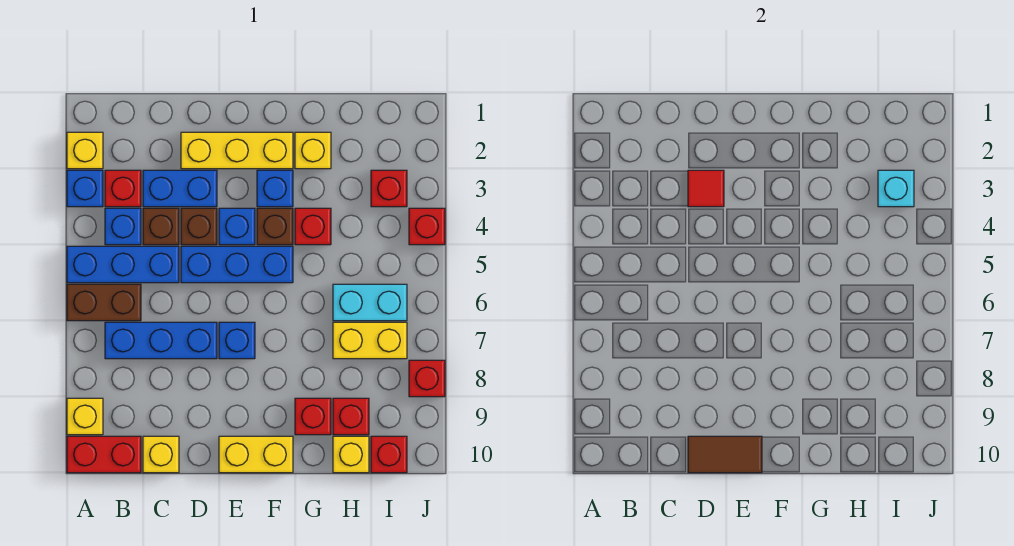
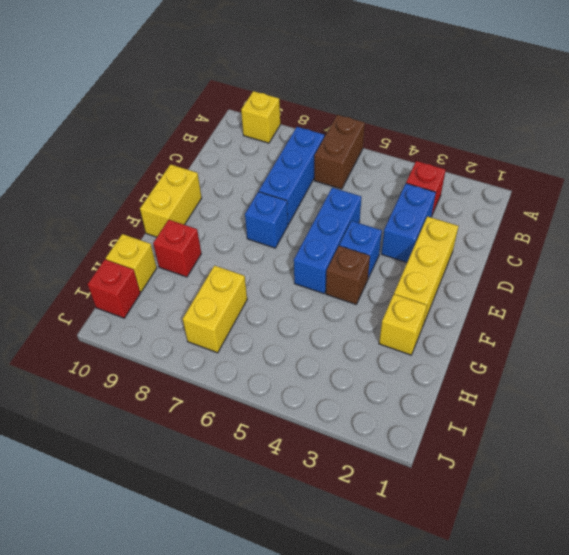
none -> yellow 1x1 brick [67,132,103,169]
none -> blue 1x1 brick [67,170,103,207]
none -> blue 1x3 brick [67,246,179,283]
none -> red 1x2 brick [67,436,141,473]

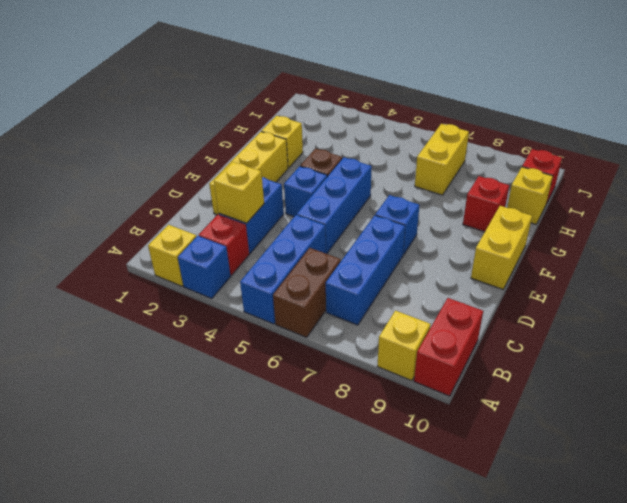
yellow 1x1 brick [214,162,264,223] -> yellow 1x1 brick moved to [143,436,179,473]
none -> blue 1x1 brick [105,208,141,245]
none -> brown 1x1 brick [143,208,179,245]
none -> brown 1x1 brick [181,208,217,245]
none -> blue 1x1 brick [257,170,293,207]

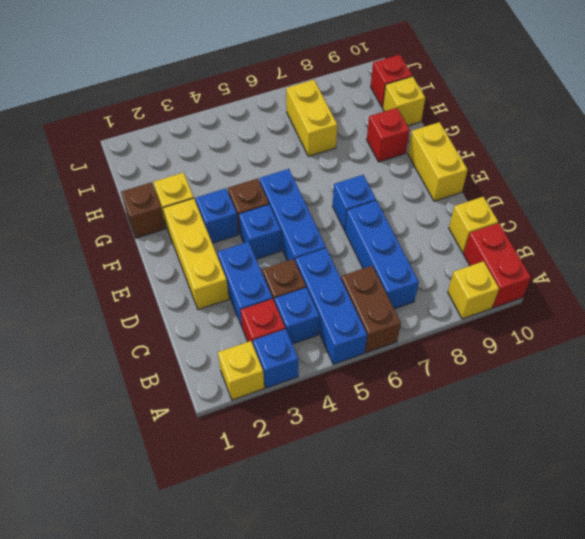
brown 1x1 brick [121,182,166,238] -> brown 1x1 brick moved to [181,208,217,245]
none -> red 1x1 brick [295,208,331,245]
none -> cyan 1x2 brick [333,284,407,321]
none -> red 1x1 brick [333,398,369,435]
none -> red 1x1 brick [371,170,407,207]

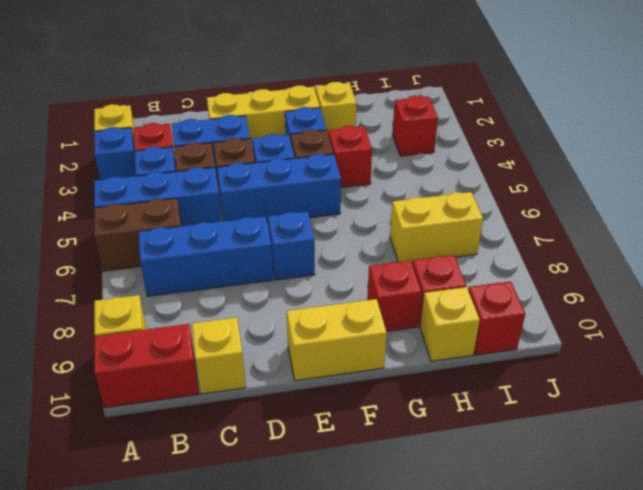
none -> cyan 1x2 brick [333,284,407,321]
none -> red 1x1 brick [409,208,445,245]
none -> red 1x1 brick [409,360,445,397]
none -> red 1x1 tile [688,170,724,207]

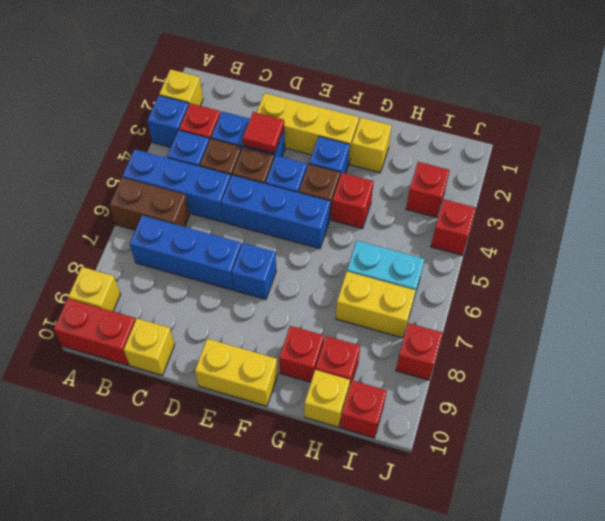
none -> brown 1x2 tile [688,436,762,473]
none -> cyan 1x1 brick [878,170,914,207]

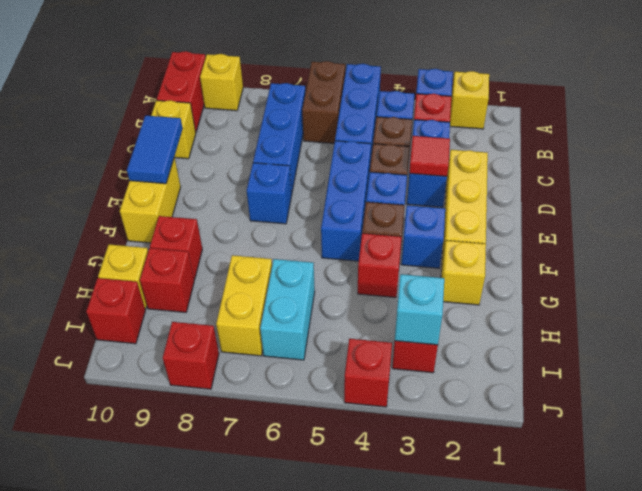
blue 1x2 tile [127,116,183,184] -> brown 1x2 tile [688,436,762,473]

